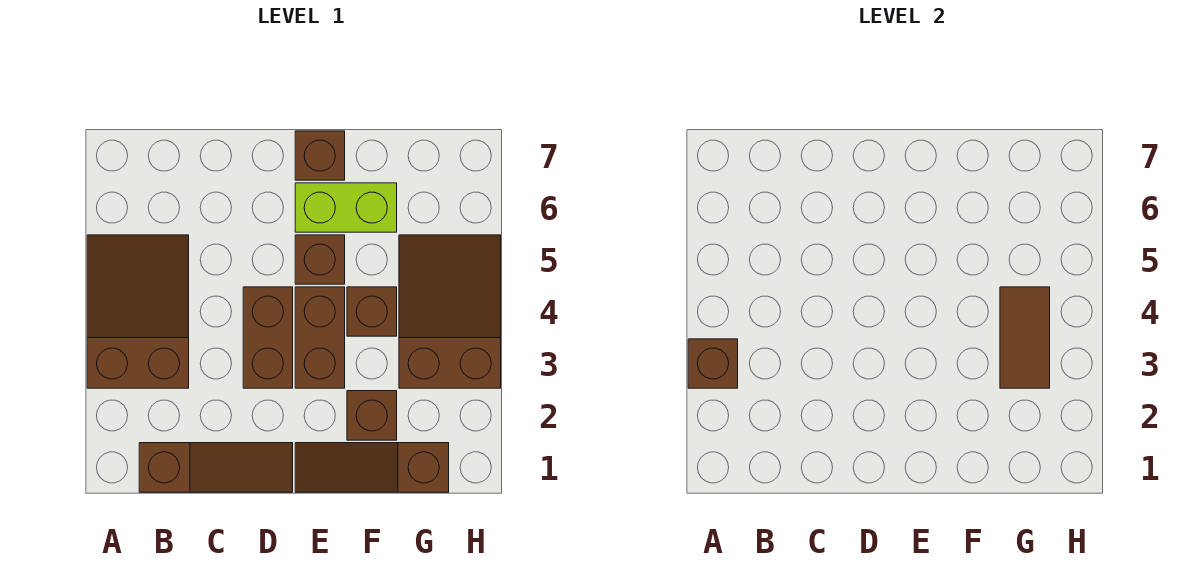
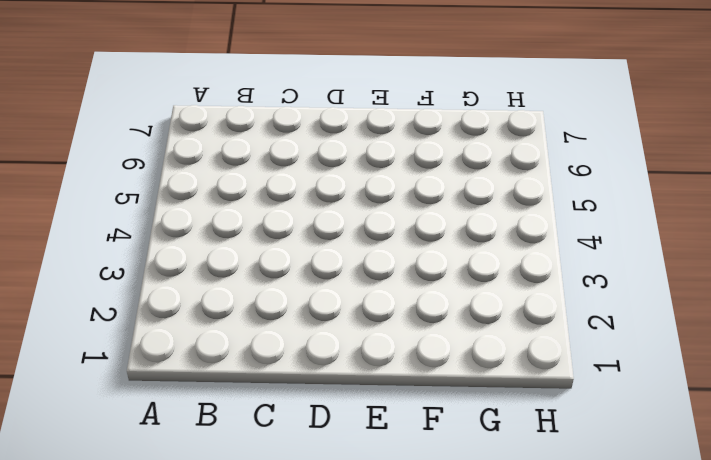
none -> brown 2x3 slope [87,235,189,388]
none -> brown 1x3 slope [139,443,293,492]
none -> brown 1x2 brick [243,287,293,388]

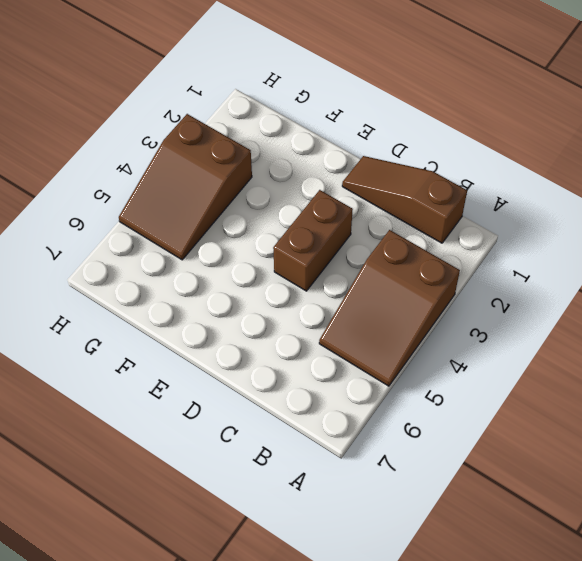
none -> brown 1x3 slope [295,443,449,492]
none -> brown 1x2 brick [295,287,345,388]
none -> brown 1x1 brick [295,235,345,284]

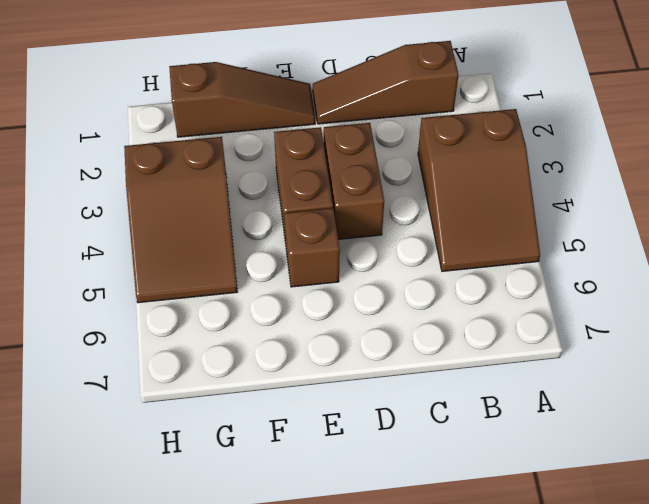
none -> lime 1x2 brick [295,183,397,232]
none -> brown 1x1 brick [295,131,345,180]
none -> brown 1x1 brick [347,391,397,440]

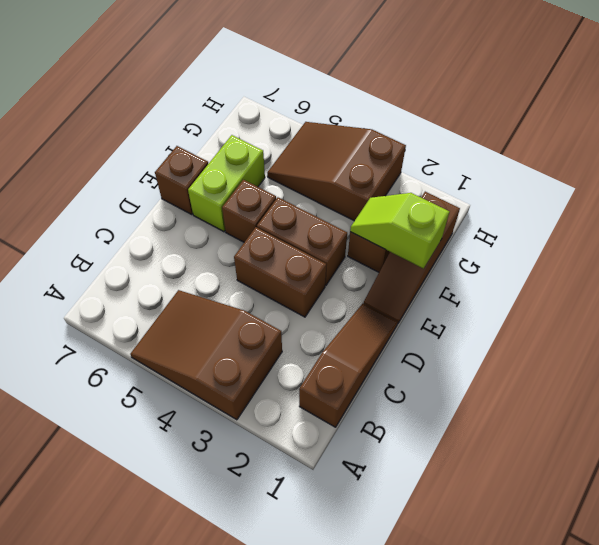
lime 1x2 slope [350,193,449,268] -> none
none -> brown 1x1 brick [347,287,397,336]
none -> brown 1x1 brick [688,339,738,388]
none -> brown 1x2 tile [1000,287,1050,388]

